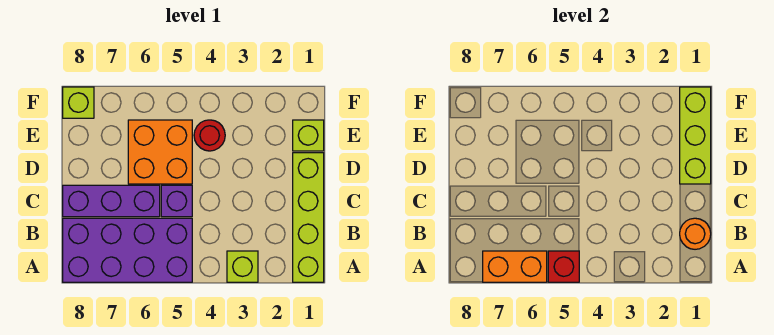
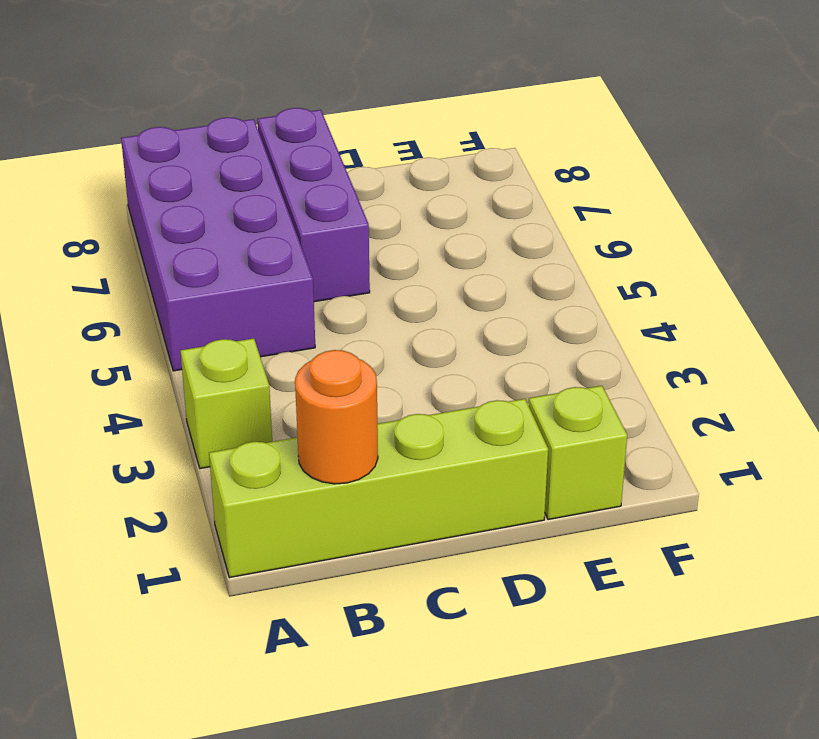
none -> purple 1x1 brick [161,185,192,217]
none -> orange 2x2 brick [128,120,192,184]
none -> red 1x1 round brick [194,120,225,151]

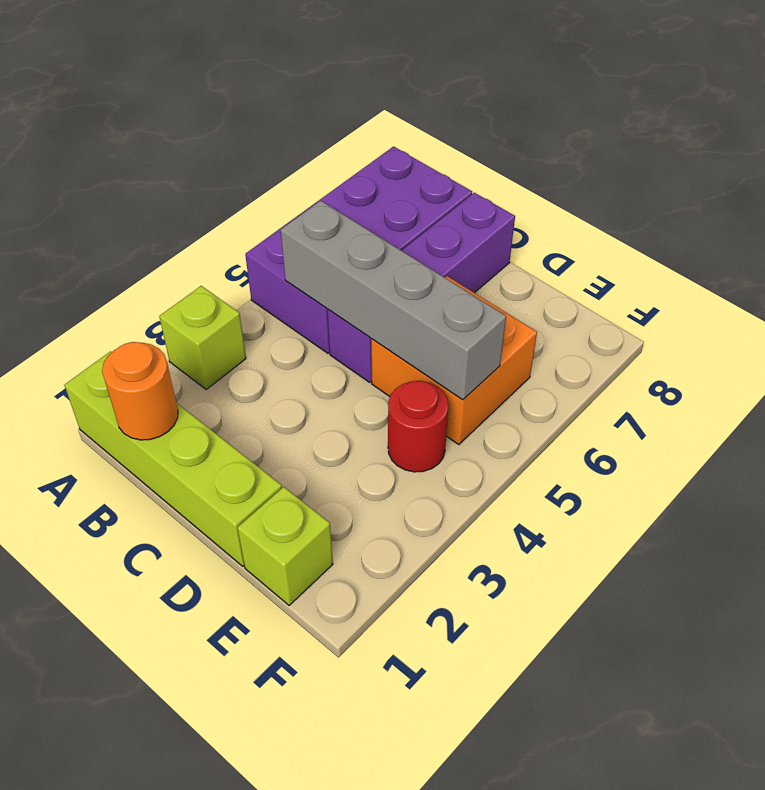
grey 1x4 brick [281,201,506,400] -> none
none -> lime 1x1 brick [63,87,94,118]
none -> red 1x1 brick [548,251,579,282]
none -> orange 1x2 brick [483,251,547,282]

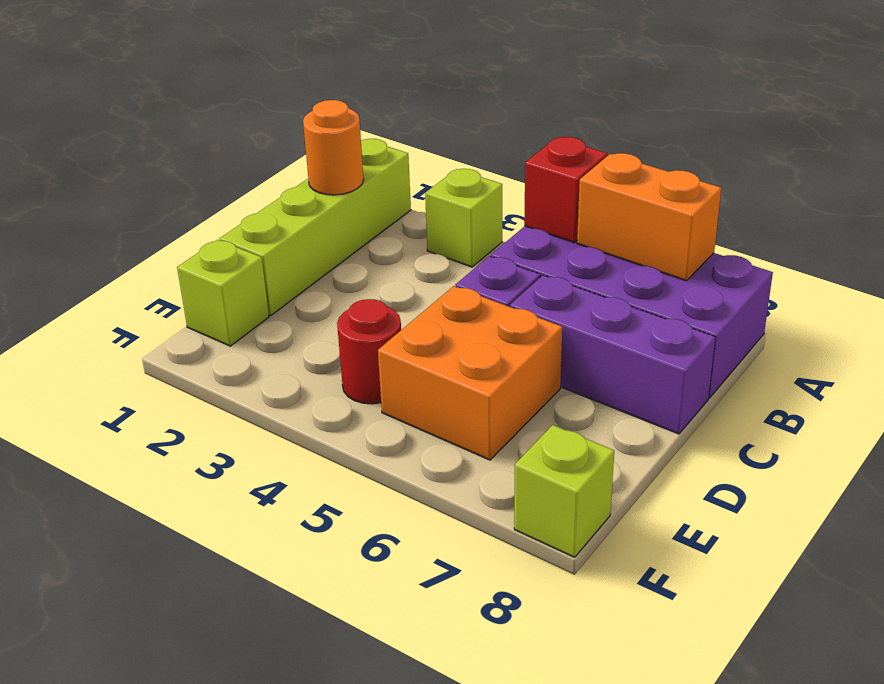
none -> lime 1x3 brick [680,87,711,184]

